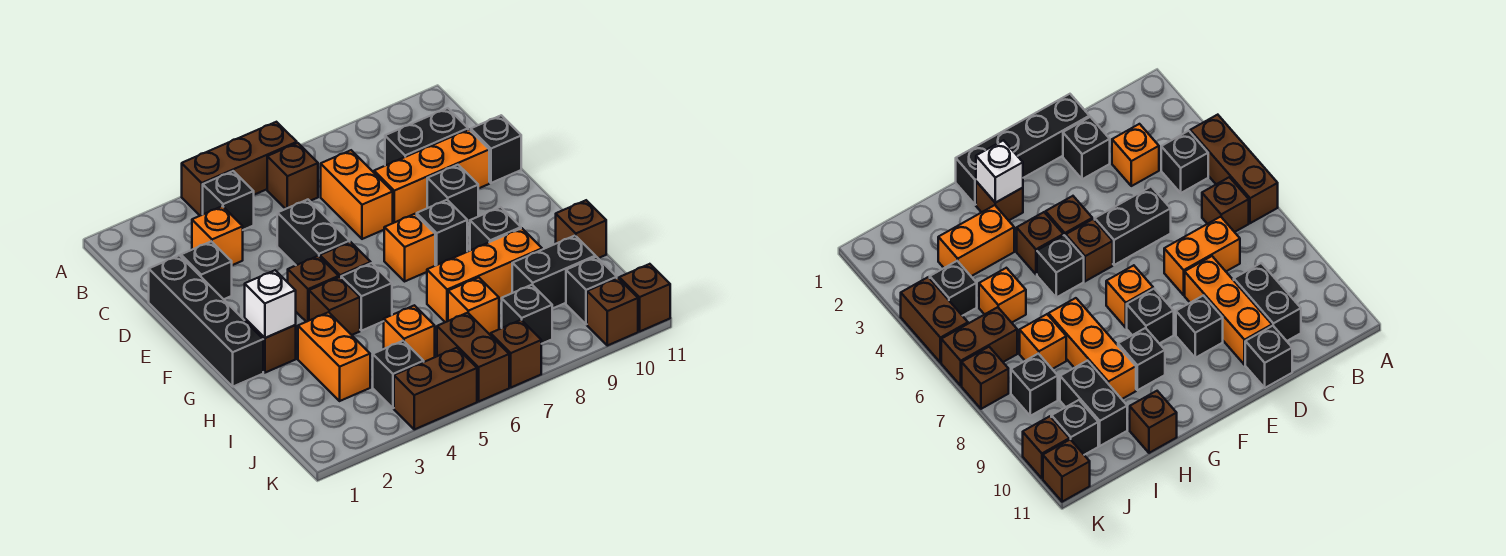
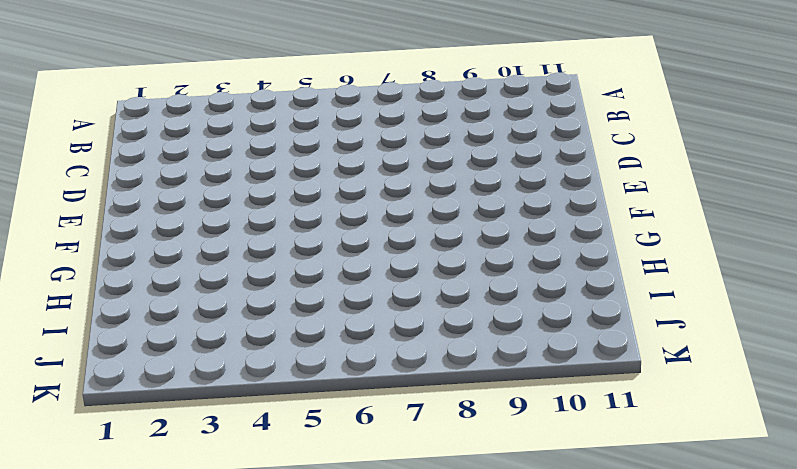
none -> brown 1x3 brick [182,122,297,216]
none -> black 1x1 brick [203,171,254,230]
none -> brown 1x1 brick [267,143,318,209]
none -> orange 1x1 brick [192,206,243,265]

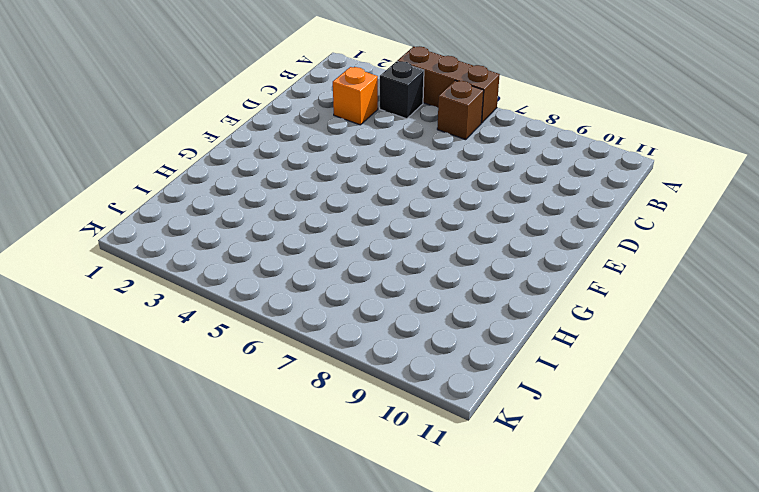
none -> orange 1x2 brick [321,150,393,239]
none -> black 1x2 brick [385,108,468,166]
none -> black 1x4 brick [149,255,263,387]
none -> black 1x1 brick [181,241,232,299]

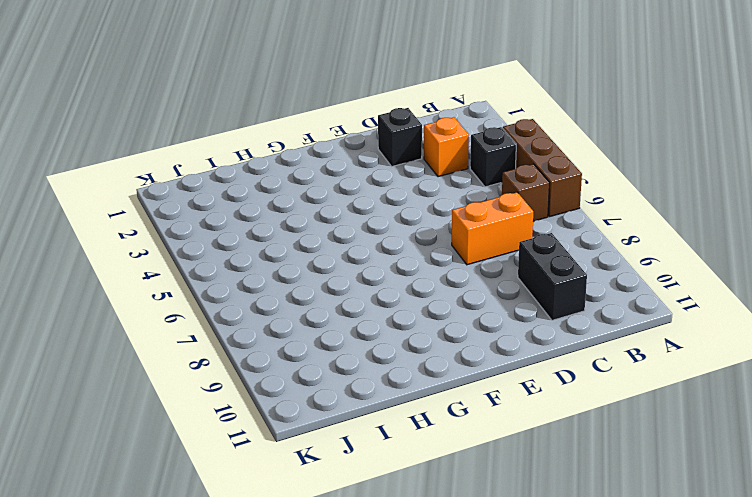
none -> black 1x4 brick [149,255,263,387]
none -> black 1x2 brick [277,200,350,265]
none -> orange 1x3 brick [374,130,489,223]
none -> black 1x1 brick [471,115,521,183]

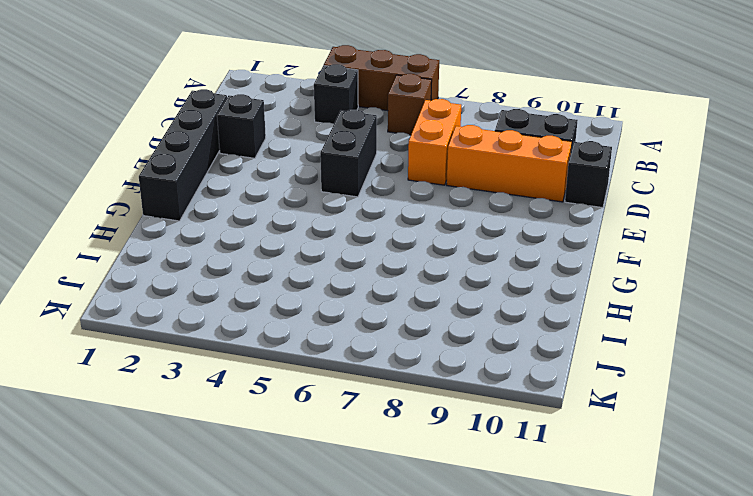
none -> orange 1x1 brick [192,206,243,265]
none -> black 1x1 brick [427,165,478,224]
none -> brown 1x1 brick [288,256,339,322]
none -> brown 1x1 brick [320,242,371,278]

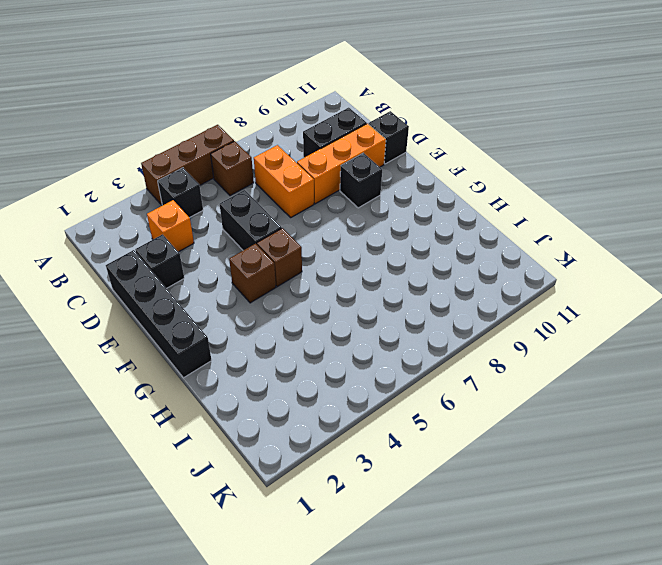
none -> orange 1x1 brick [384,214,435,281]
none -> black 1x1 brick [417,200,467,266]
none -> brown 1x1 brick [245,319,296,373]
none -> brown 1x1 brick [309,277,360,335]

